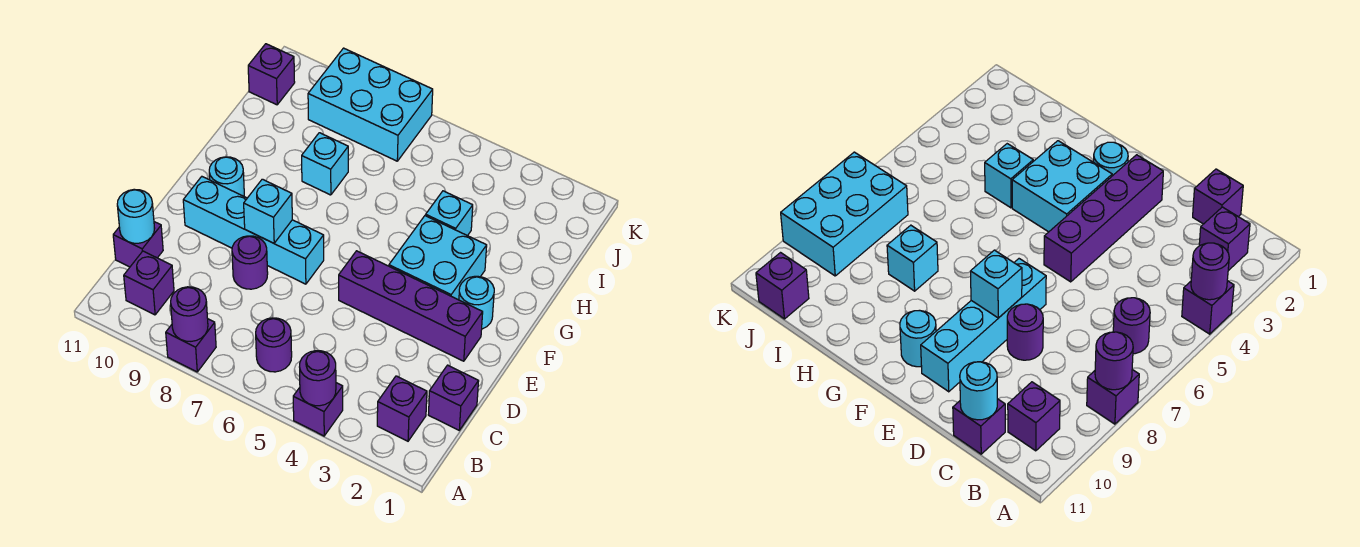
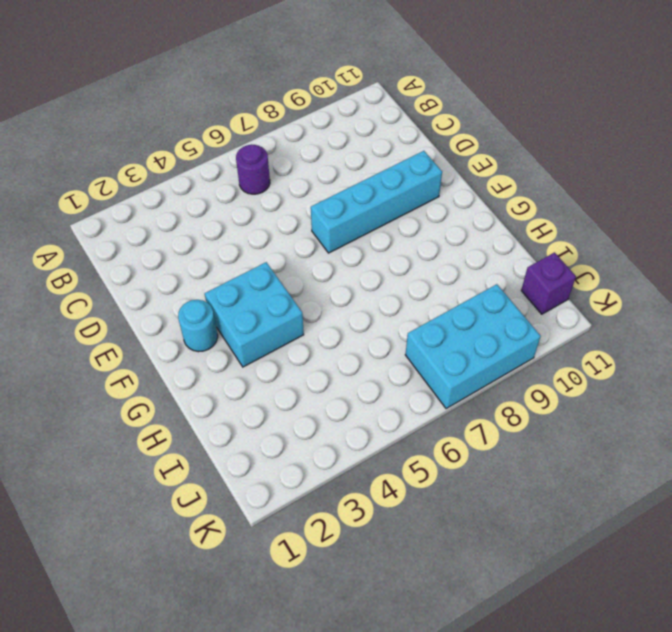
none -> purple 1x1 brick [293,383,343,436]
none -> purple 1x1 brick [166,319,216,372]
none -> purple 1x1 brick [377,376,427,441]

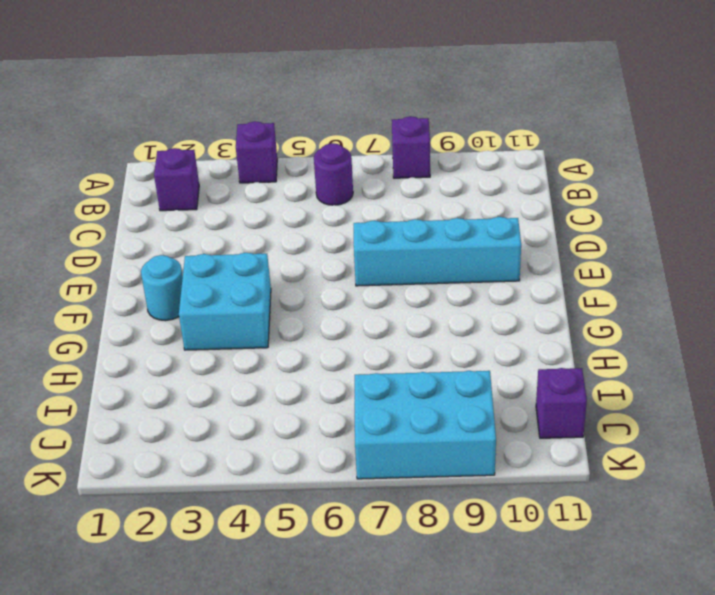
none -> purple 1x1 brick [124,251,174,315]
none -> purple 1x1 brick [428,365,479,430]
none -> purple 1x1 brick [113,222,163,267]

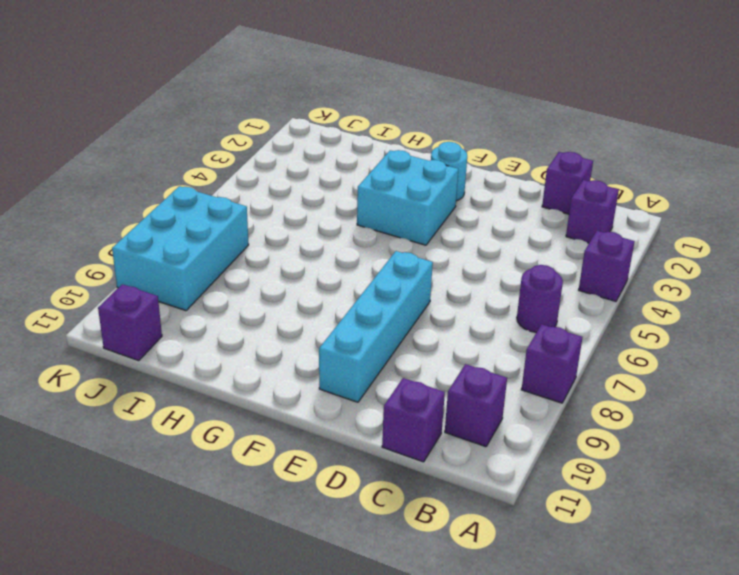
none -> purple 1x1 round brick [232,236,268,289]
none -> purple 1x4 brick [339,251,483,361]
none -> cyan 1x1 round brick [209,157,244,196]

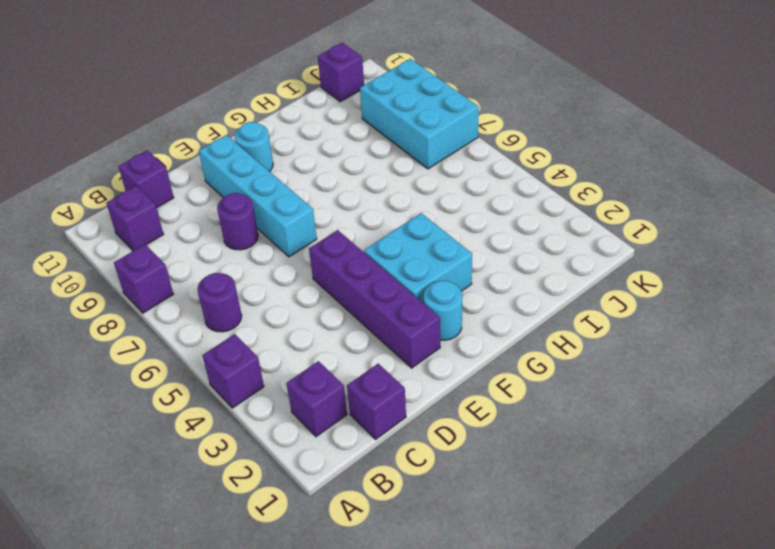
none -> cyan 1x1 brick [426,191,473,236]
none -> cyan 1x1 brick [302,133,348,195]
none -> purple 1x1 round brick [300,351,336,406]

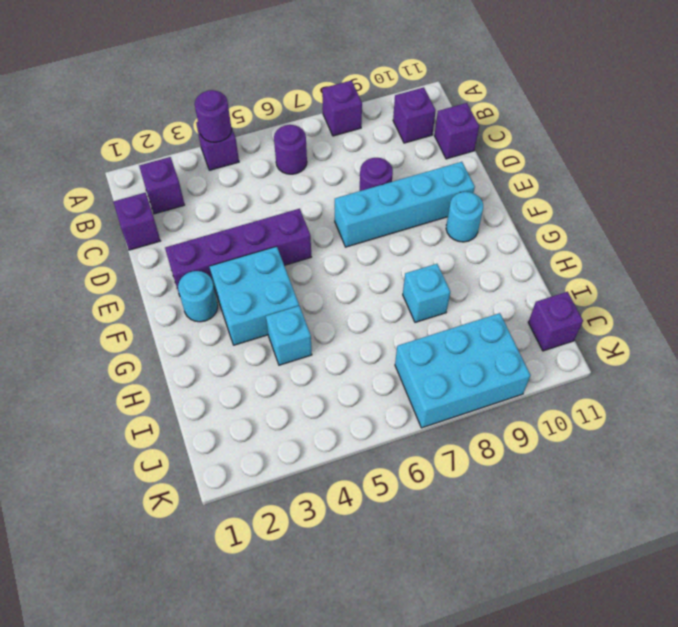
none -> purple 1x1 round brick [171,287,208,341]
none -> cyan 1x1 round brick [117,189,155,243]
none -> cyan 1x1 brick [244,179,292,243]

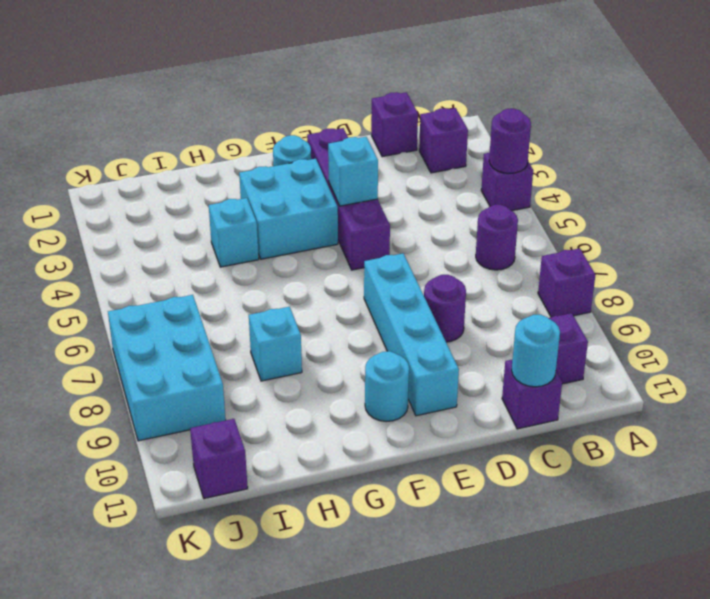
cyan 1x1 brick [328,137,378,206] -> cyan 1x1 brick moved to [244,179,292,243]
none -> purple 1x1 round brick [171,287,208,341]

